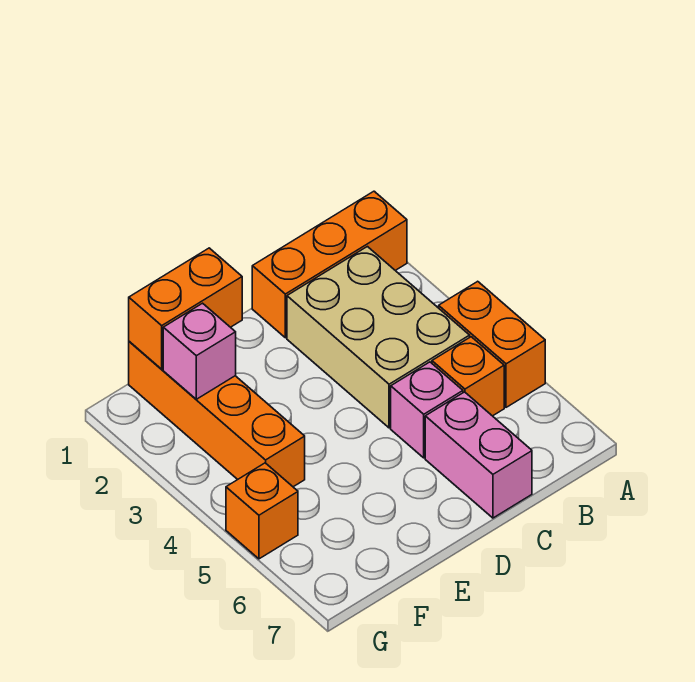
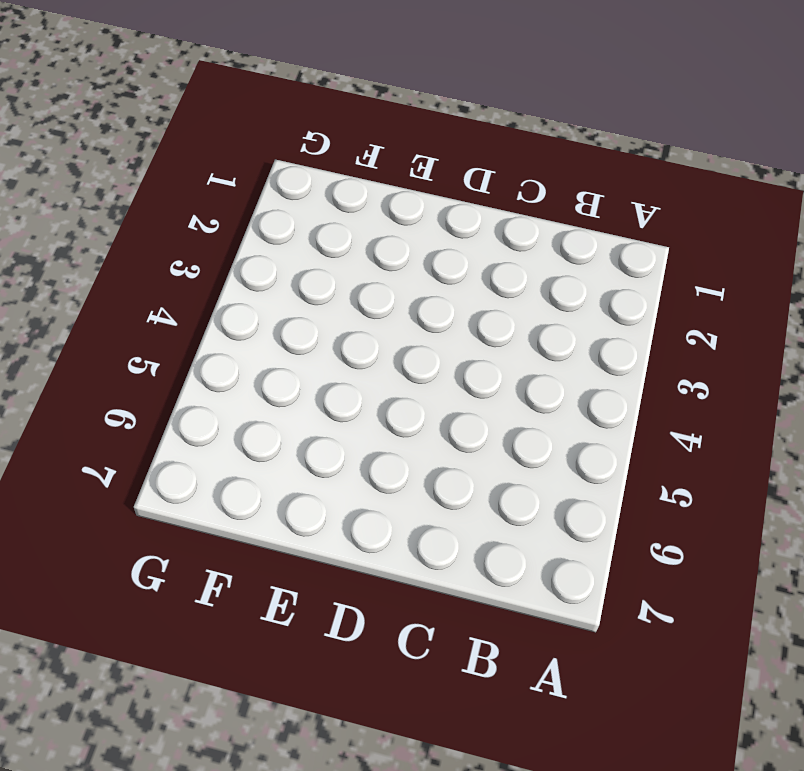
none -> orange 1x3 brick [252,191,407,338]
none -> orange 1x2 brick [439,281,545,407]

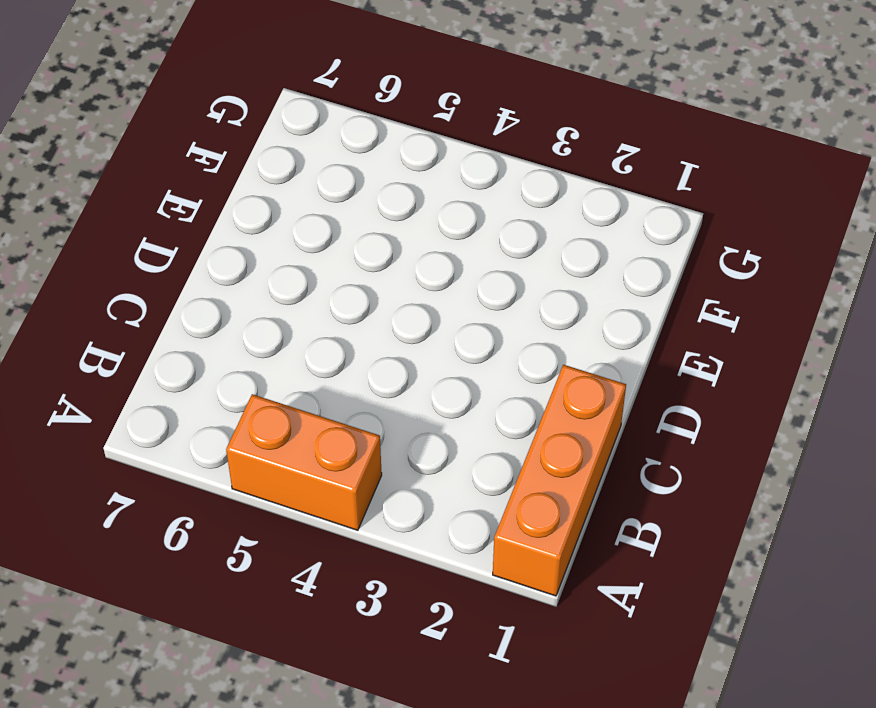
none -> tan 2x3 brick [287,247,470,428]
none -> orange 1x1 brick [432,337,504,416]

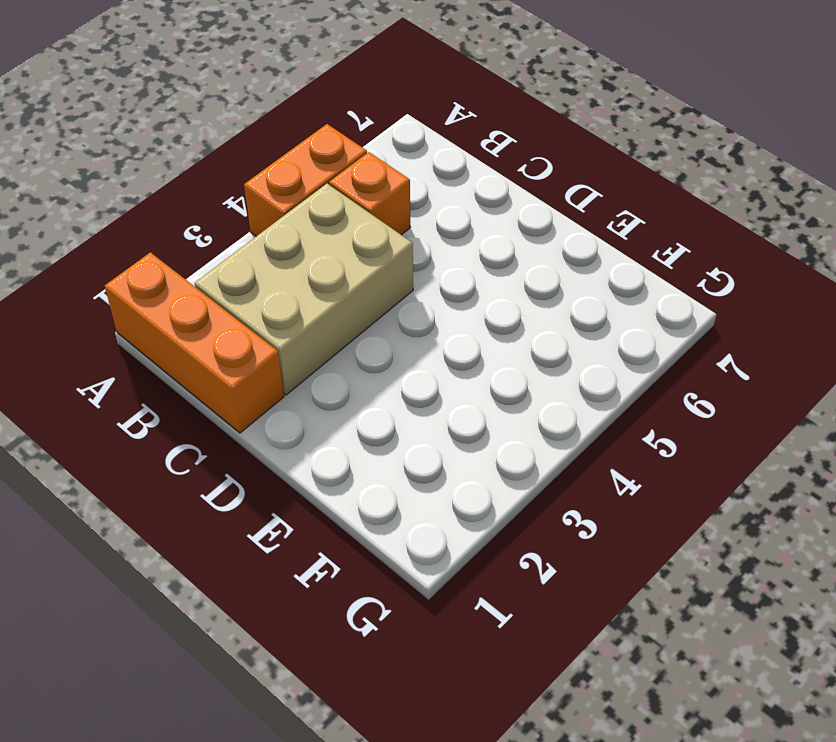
none -> pink 1x1 brick [391,362,463,458]
none -> pink 1x2 brick [425,392,532,518]

